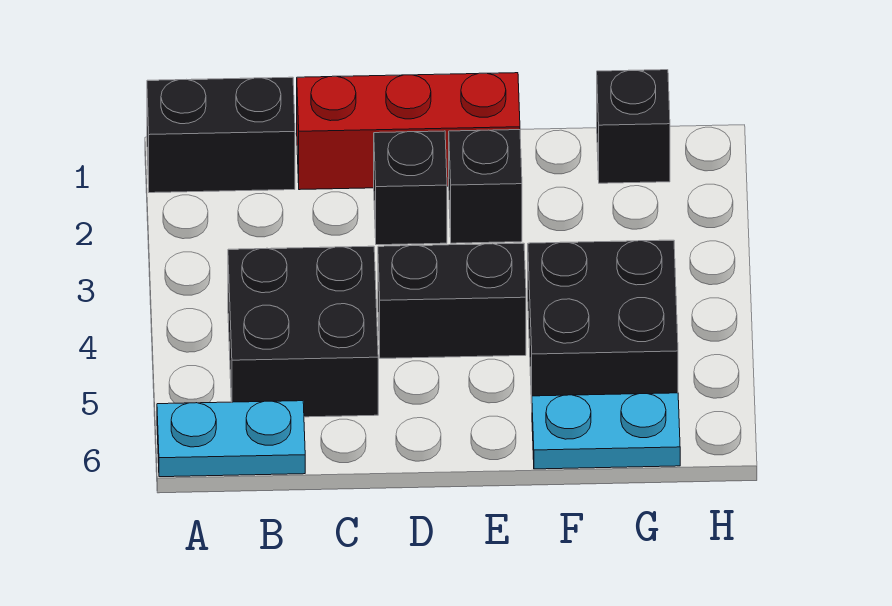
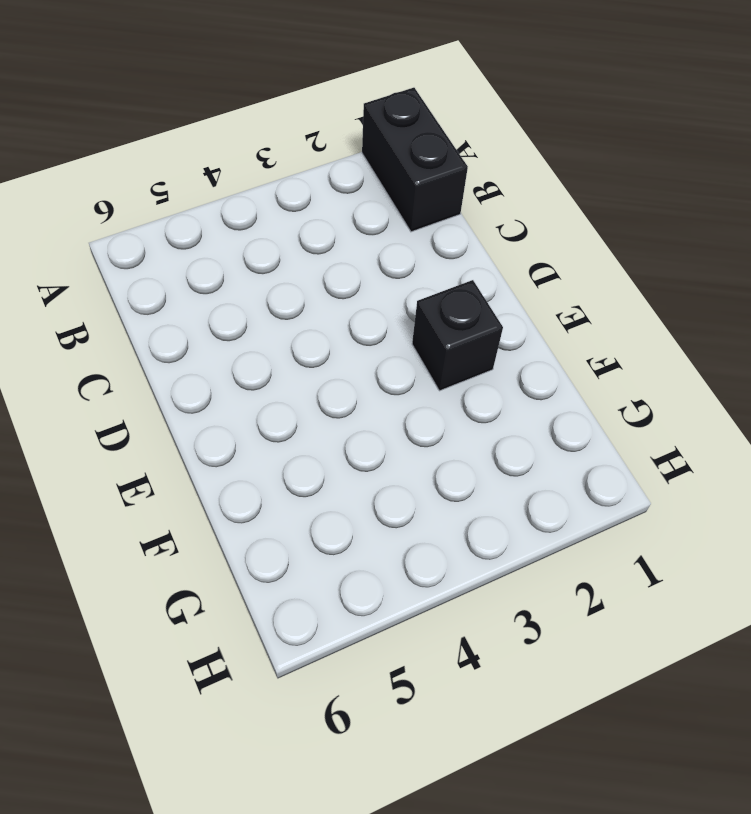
none -> cyan 1x2 plate [157,401,305,477]
none -> black 2x2 brick [228,246,378,417]

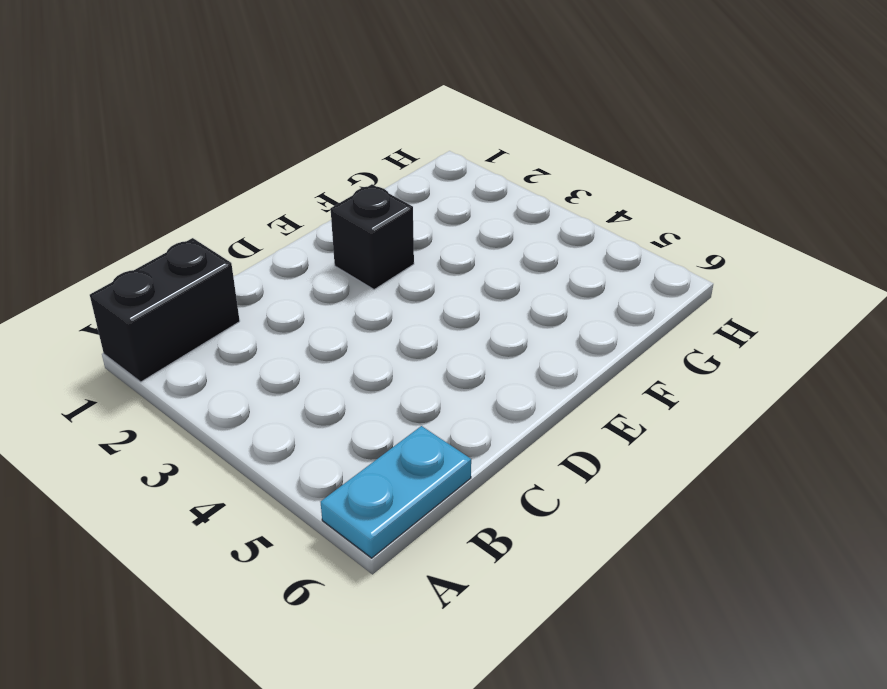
none -> black 2x2 brick [228,246,378,417]
none -> red 1x3 brick [297,73,520,190]

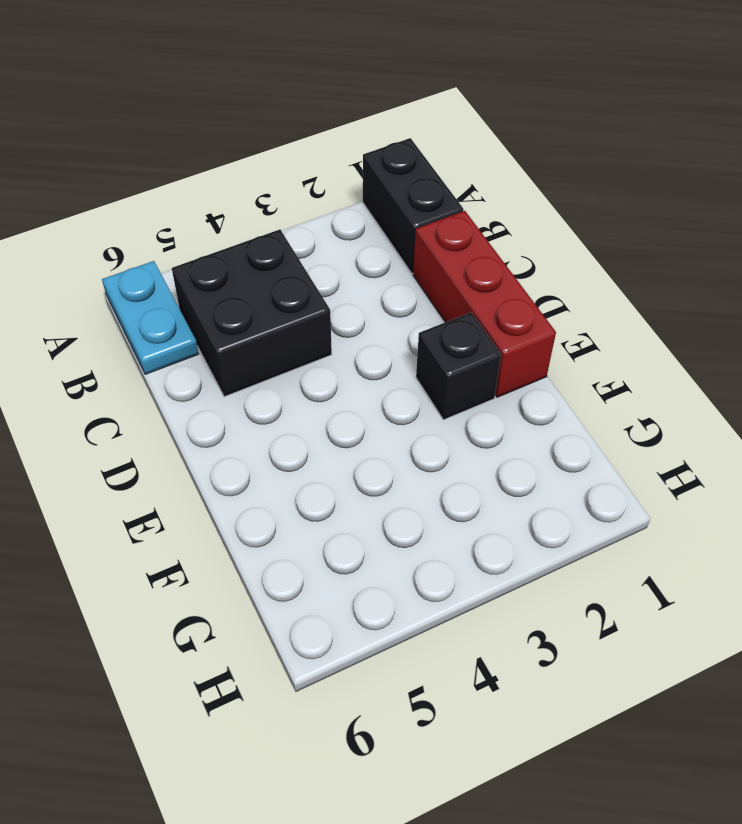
none -> black 1x1 brick [374,131,447,245]
none -> black 1x2 brick [378,243,526,358]

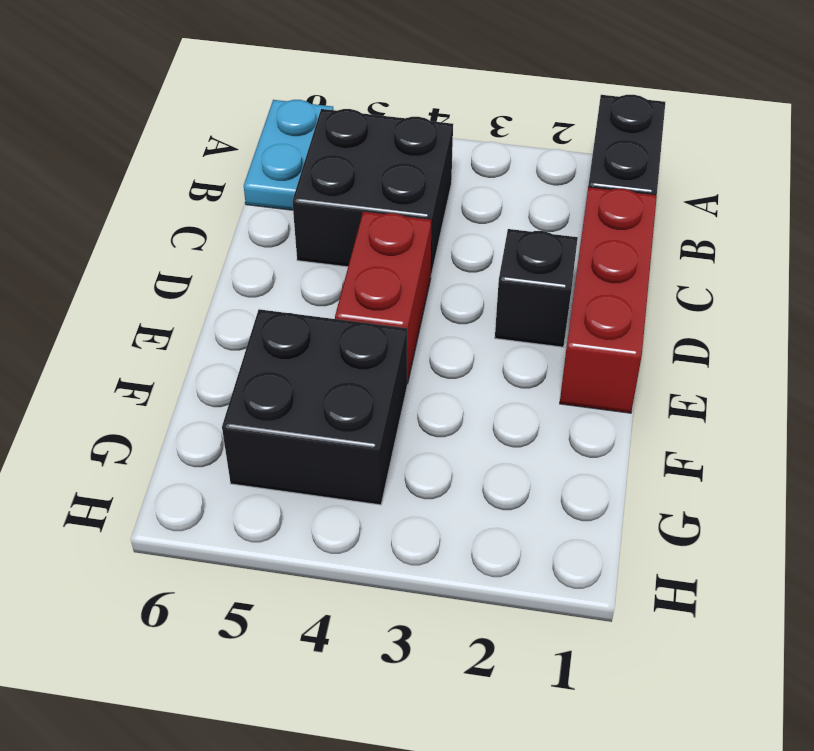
red 1x2 brick [335,212,432,384] -> black 1x2 brick [378,243,526,358]
none -> black 1x1 brick [449,130,522,243]
none -> cyan 1x2 plate [532,393,680,469]

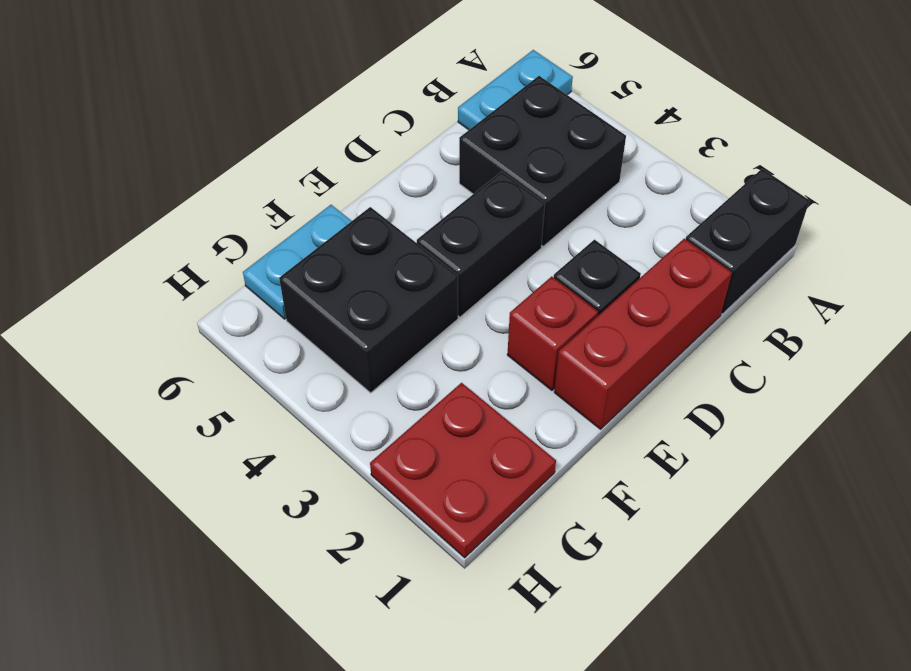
red 1x1 brick [507,276,598,390] -> black 1x1 brick [449,130,522,243]
red 2x2 plate [370,383,556,558] -> black 1x1 brick [597,70,670,183]

